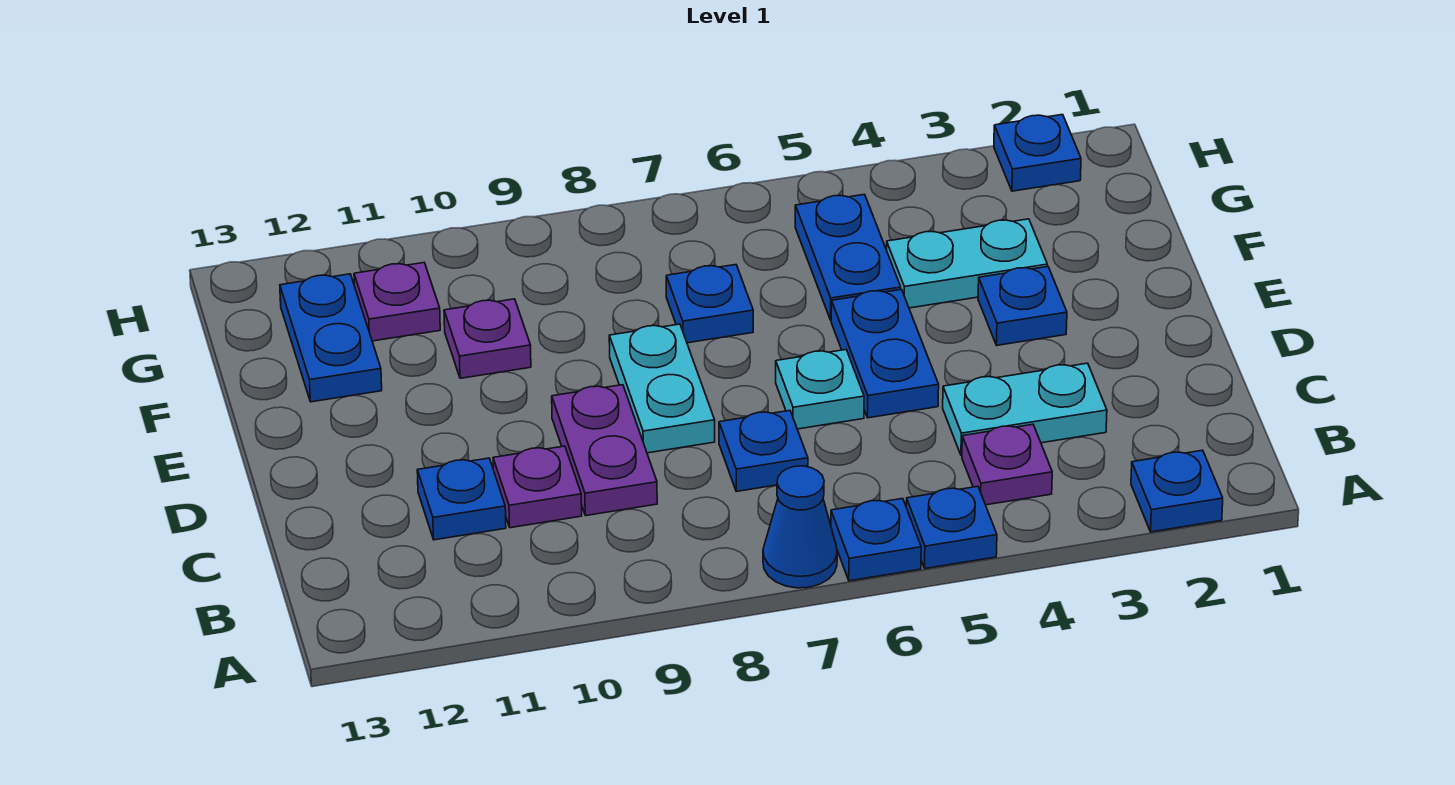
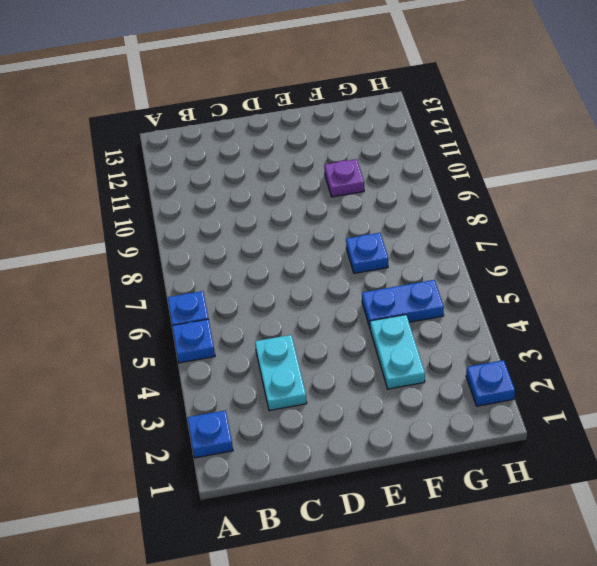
none -> blue 1x1 cone [763,466,837,588]
none -> purple 1x1 plate [962,424,1052,505]
none -> blue 1x1 plate [719,411,808,491]

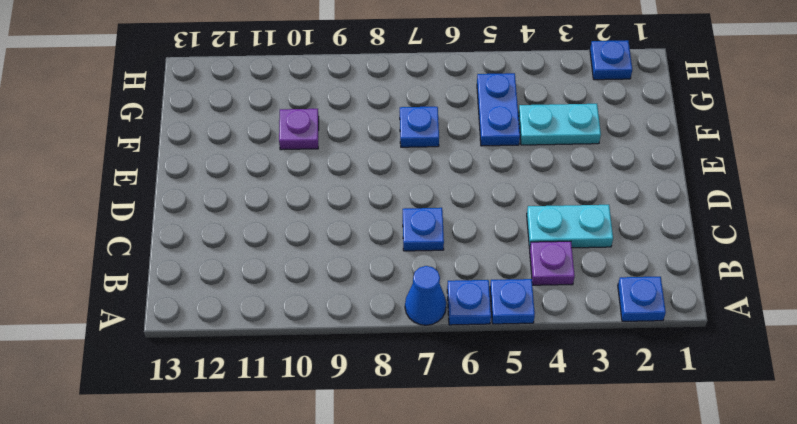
none -> purple 1x2 plate [552,385,657,516]
none -> purple 1x1 plate [493,446,582,528]
none -> blue 1x1 plate [417,458,506,540]

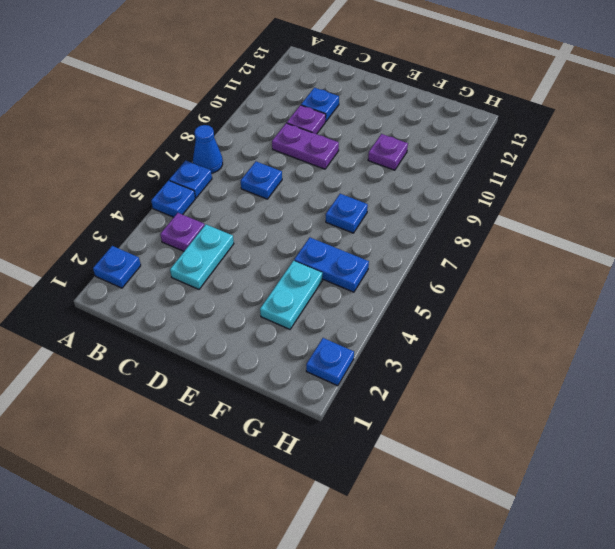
none -> blue 1x2 plate [831,290,939,418]
none -> cyan 1x1 plate [776,350,864,429]
none -> cyan 1x2 plate [609,324,715,453]

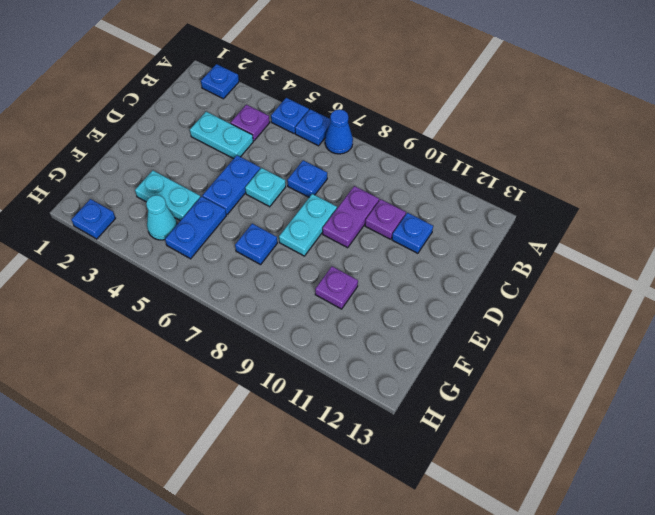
cyan 1x1 cone [146,195,177,240] -> none
none -> blue 1x1 plate [978,267,1067,345]
none -> blue 1x2 plate [280,274,382,402]
none -> purple 1x1 plate [354,263,440,341]

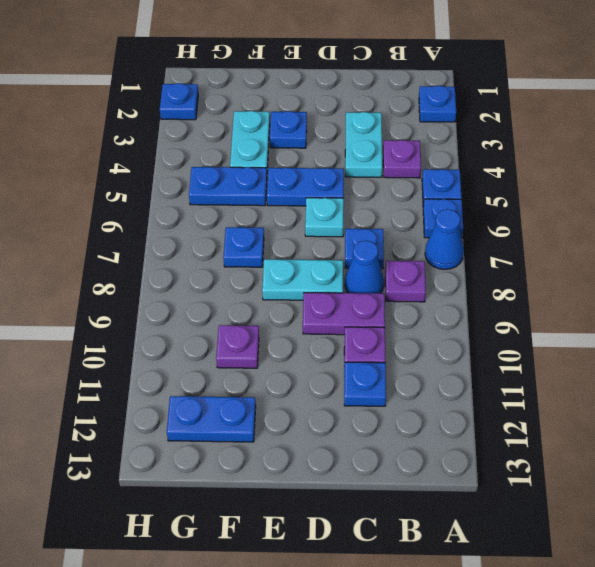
purple 1x1 plate [385,261,426,302] -> purple 1x1 plate moved to [354,263,440,341]
blue 1x1 cone [345,241,384,293] -> none

